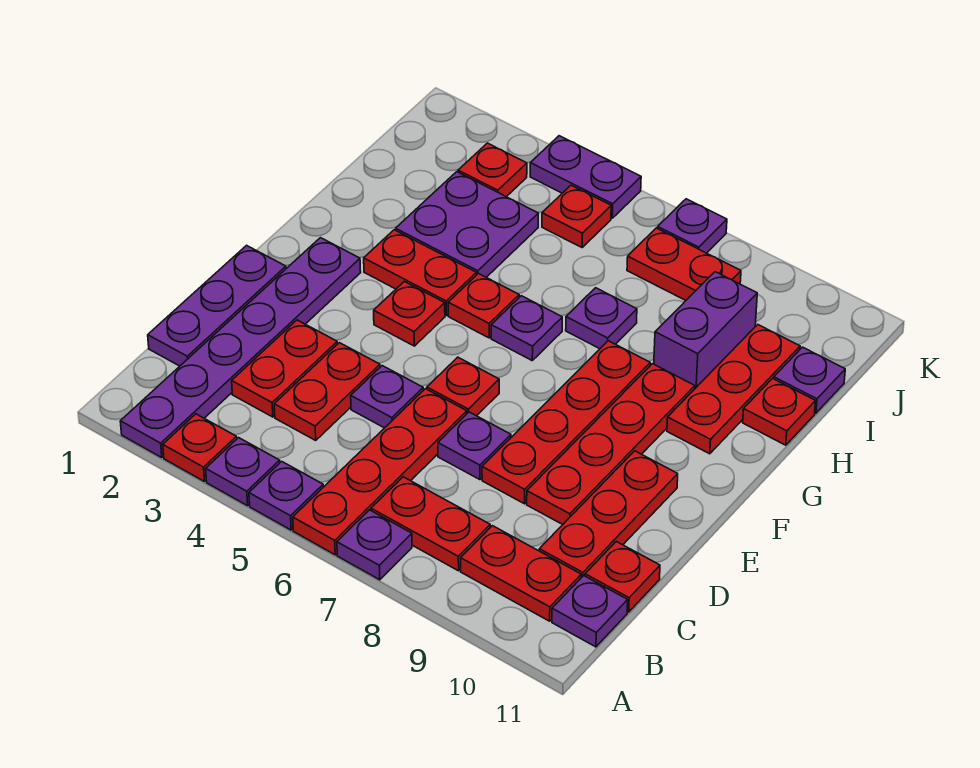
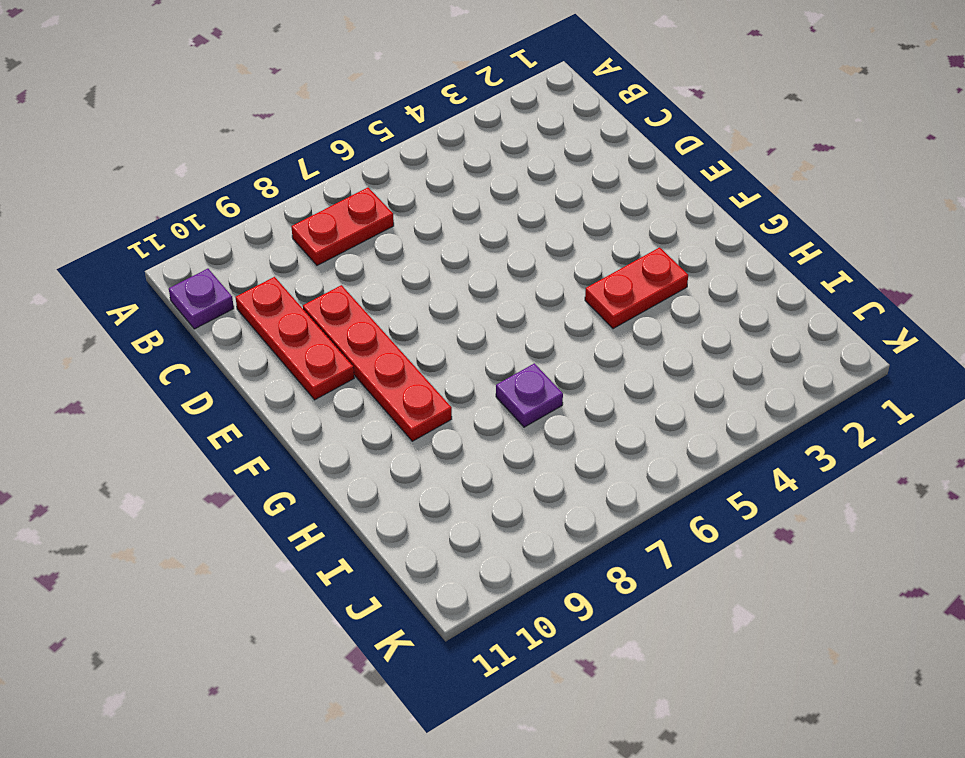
none -> purple 1x6 plate [120,238,361,458]
none -> red 1x1 plate [163,414,237,482]
none -> purple 1x1 plate [206,438,280,506]
none -> purple 1x1 plate [249,461,323,530]

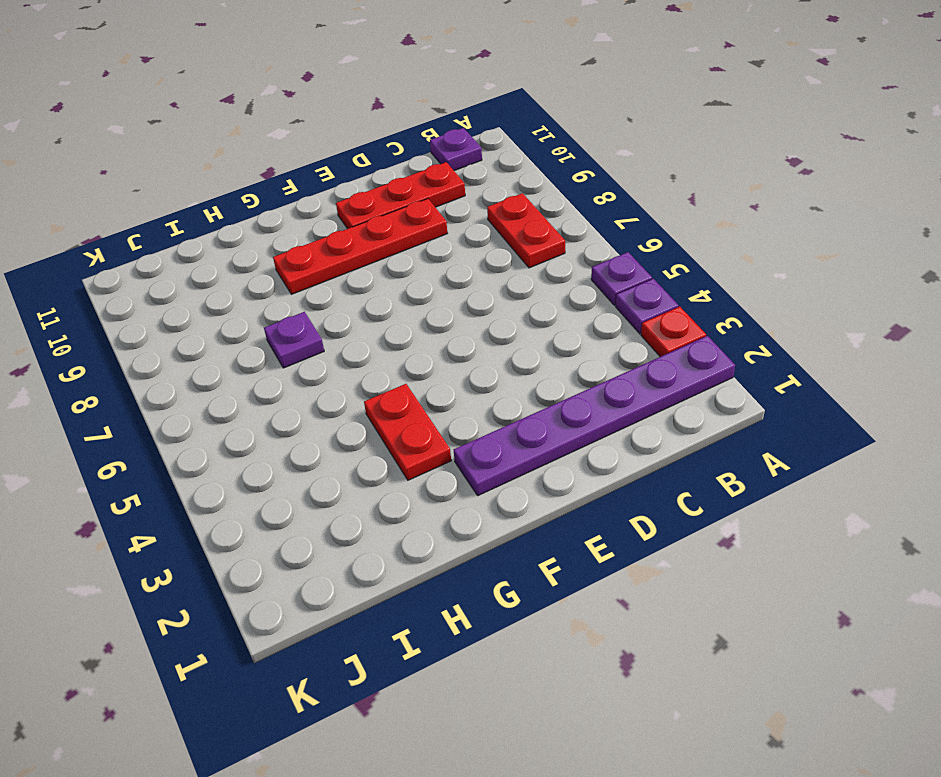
none -> red 1x4 plate [293,389,467,555]
none -> purple 1x1 plate [337,510,412,580]
none -> red 1x2 plate [461,526,581,621]
none -> purple 1x3 plate [148,245,286,366]

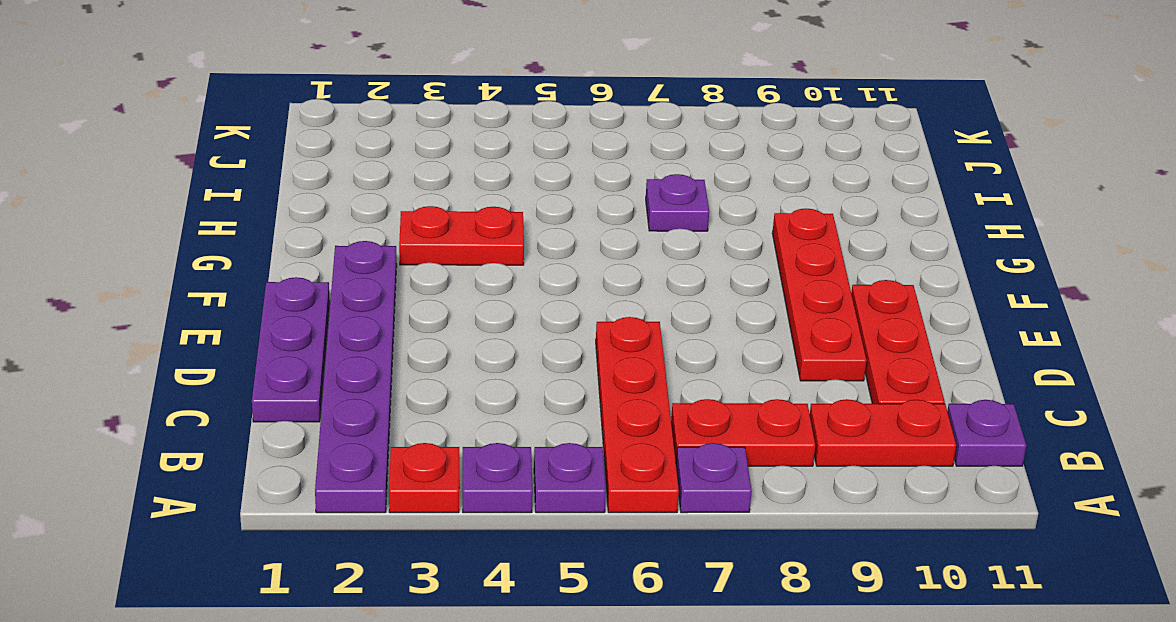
none -> red 1x2 plate [232,320,337,417]
none -> red 1x2 plate [274,343,380,440]
none -> red 1x1 plate [585,542,660,612]
none -> purple 1x1 plate [351,366,423,428]

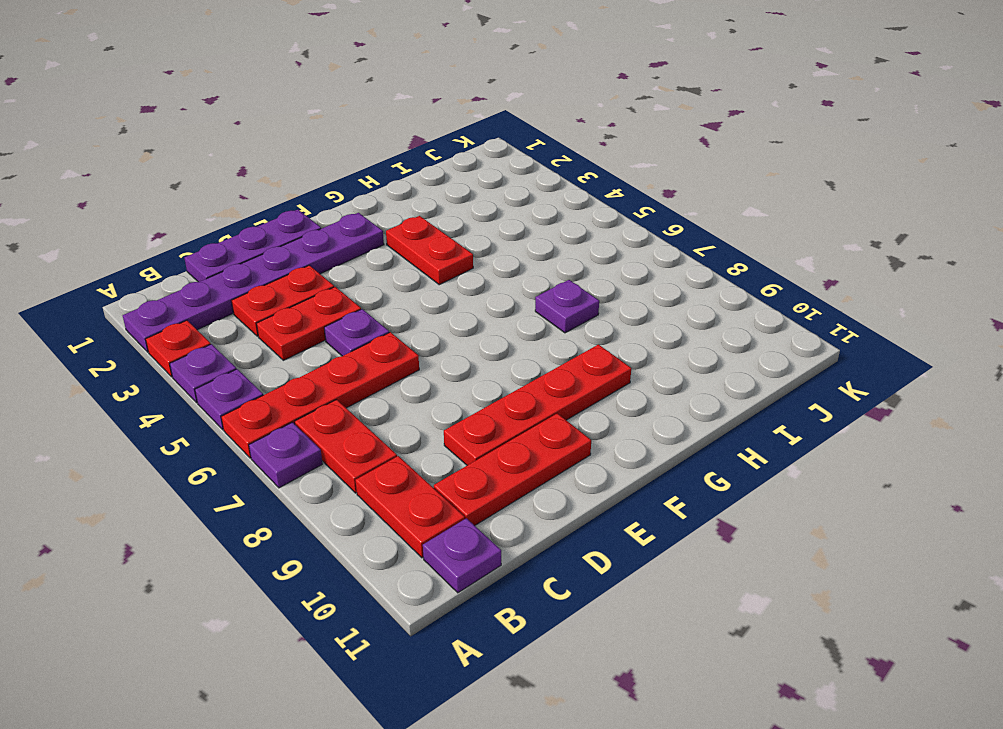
none -> red 1x1 plate [585,542,660,612]
none -> purple 1x1 plate [438,412,511,480]
none -> red 1x4 plate [482,341,650,504]
none -> red 1x1 plate [427,357,499,416]

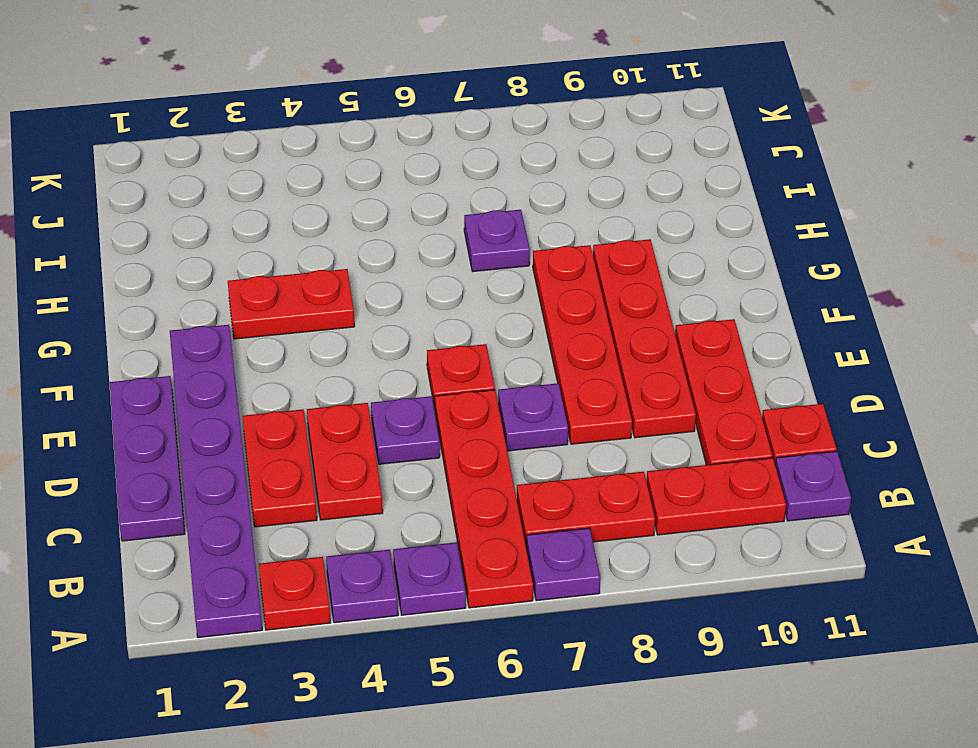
none -> red 1x1 plate [374,282,445,346]
none -> red 1x1 plate [448,274,519,338]
none -> purple 1x1 plate [491,296,562,360]
none -> red 1x3 plate [667,325,800,454]

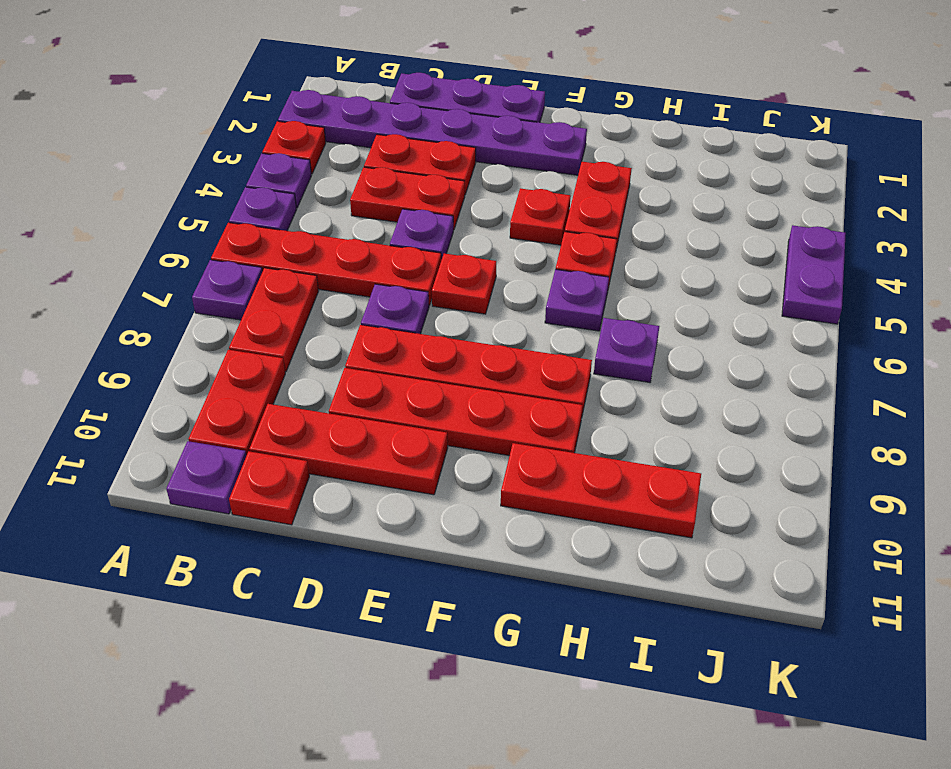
none -> purple 2x2 plate [396,172,538,277]
none -> purple 1x2 brick [654,272,757,388]
none -> red 1x1 plate [743,379,816,445]
none -> purple 1x1 plate [774,347,845,413]

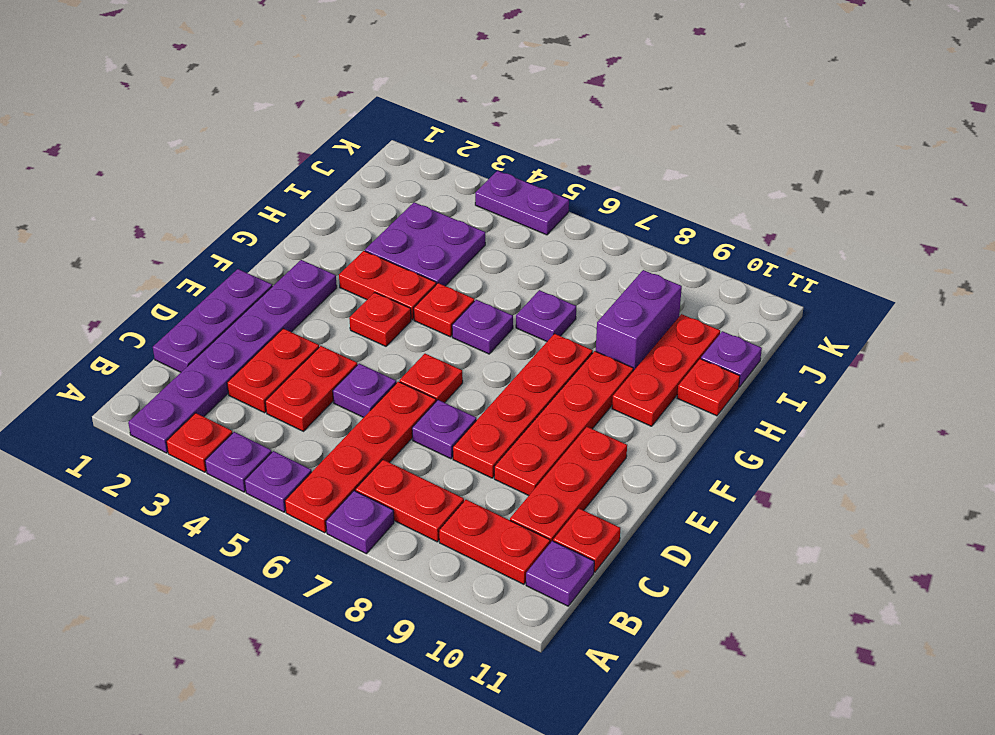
none -> red 1x1 plate [458,143,527,197]
none -> red 1x1 plate [542,185,611,247]
none -> red 1x2 plate [627,228,741,300]
none -> purple 1x1 plate [658,199,727,253]

